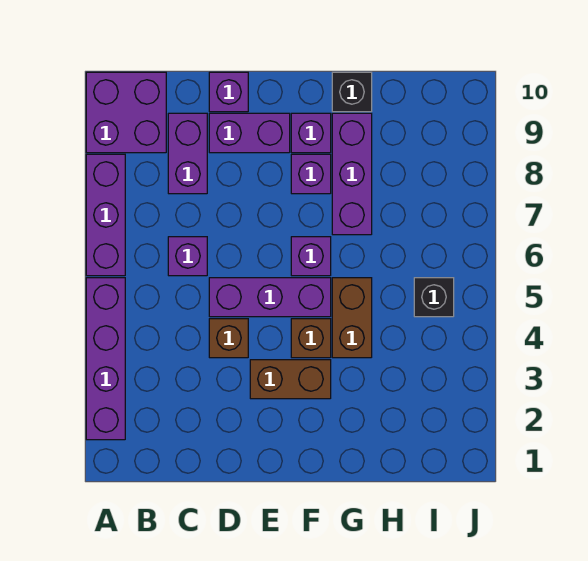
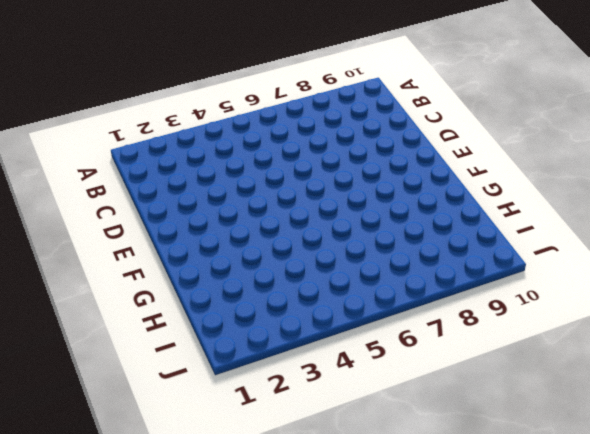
none -> purple 1x4 brick [86,278,125,440]
none -> purple 1x3 brick [86,154,125,276]
none -> purple 2x2 brick [86,72,166,153]

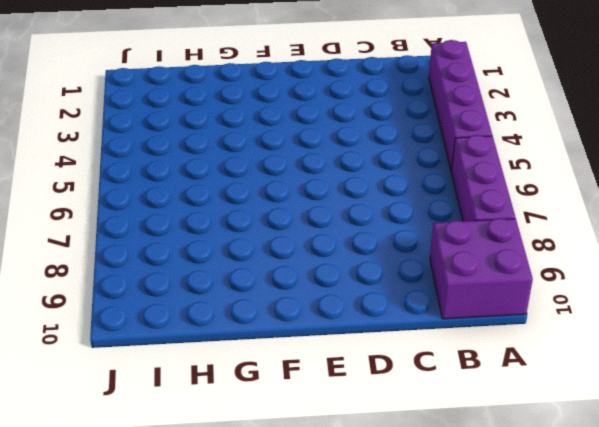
none -> purple 1x1 brick [168,237,207,276]
none -> purple 1x2 brick [168,113,207,194]
none -> brown 1x1 brick [209,319,248,358]

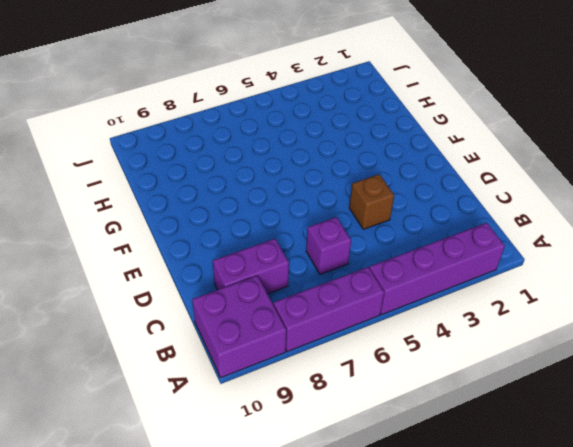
none -> purple 1x3 brick [209,278,331,317]
none -> purple 1x2 brick [209,113,290,153]
none -> purple 1x1 brick [209,72,248,112]

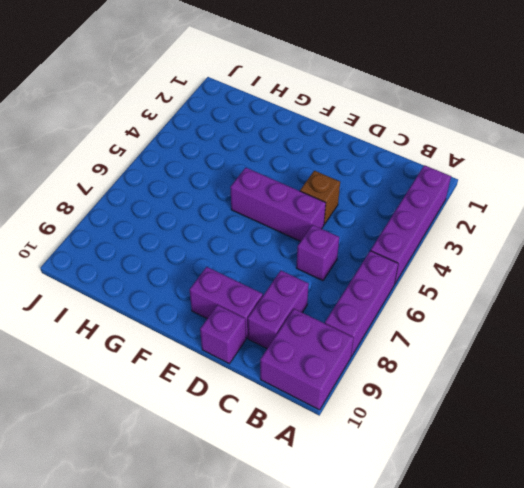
none -> brown 1x2 brick [250,360,331,399]
none -> brown 1x1 brick [291,319,331,358]
none -> purple 1x1 brick [291,237,331,276]

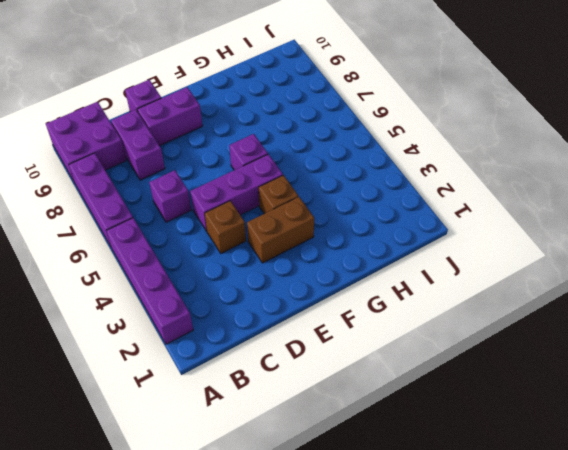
none -> purple 1x1 brick [291,154,331,194]
none -> purple 1x1 brick [291,113,331,153]
none -> brown 1x2 brick [332,278,372,358]

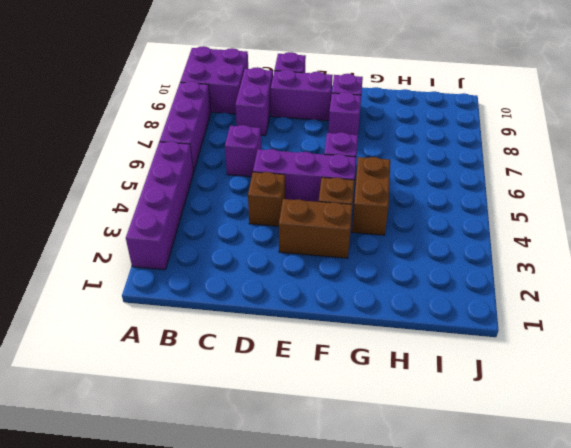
none -> purple 1x3 brick [332,113,372,235]
none -> black 1x1 brick [332,72,372,112]
none -> black 1x1 brick [414,278,454,317]

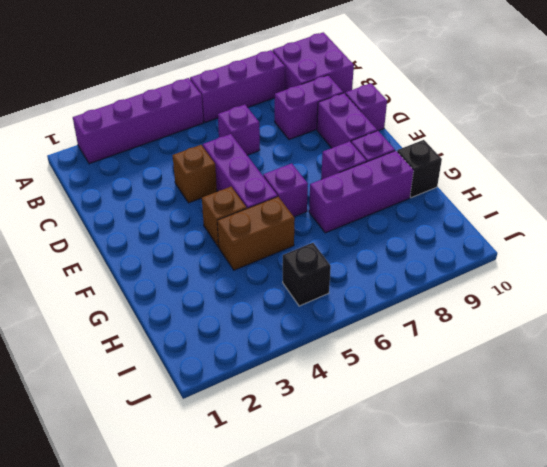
none -> brown 1x2 brick [250,360,331,399]

